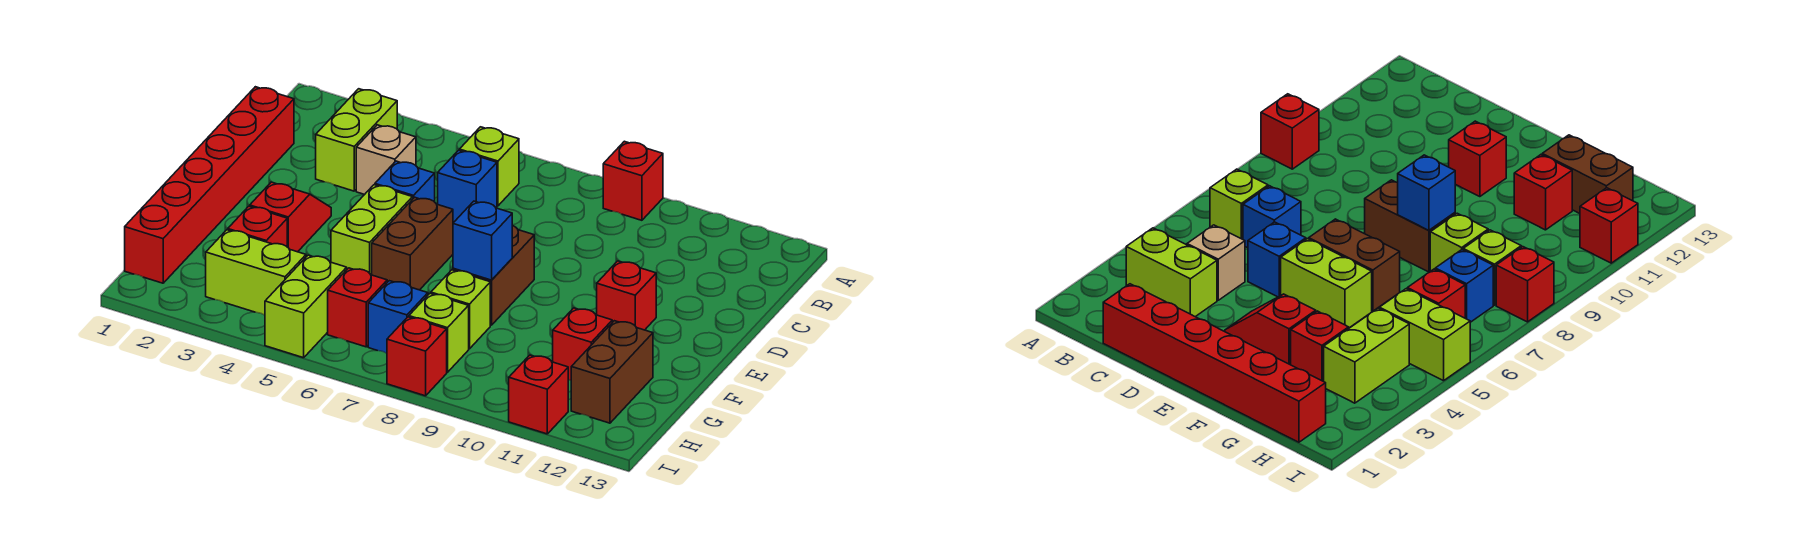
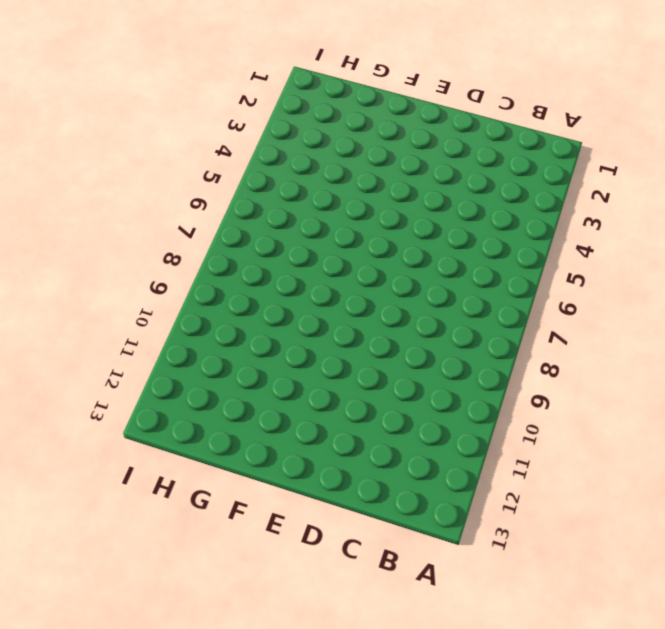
none -> red 1x1 brick [603,141,663,220]
none -> lime 1x2 brick [316,89,397,191]
none -> lime 1x1 brick [459,127,519,206]

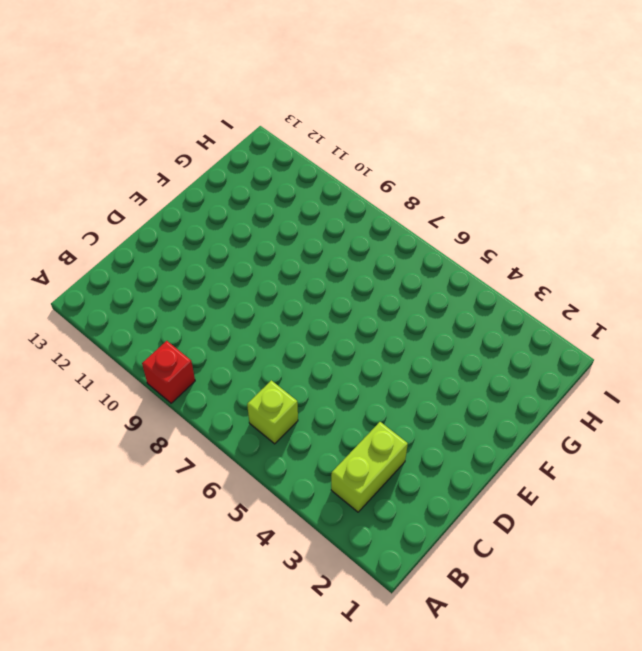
none -> red 1x6 brick [125,87,294,283]
none -> tan 1x1 brick [356,125,416,195]
none -> blue 1x1 brick [438,150,497,222]

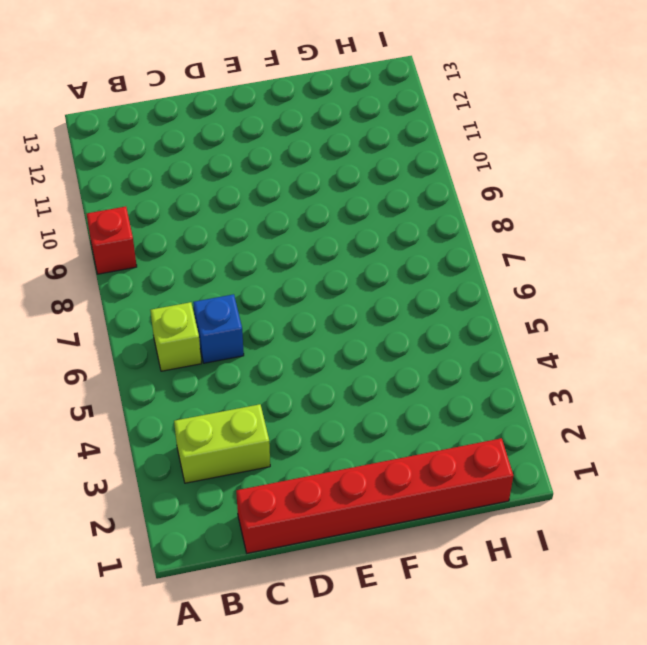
none -> tan 1x1 brick [356,125,416,195]
none -> blue 1x1 brick [375,161,435,202]
none -> red 1x2 slope [250,182,331,252]

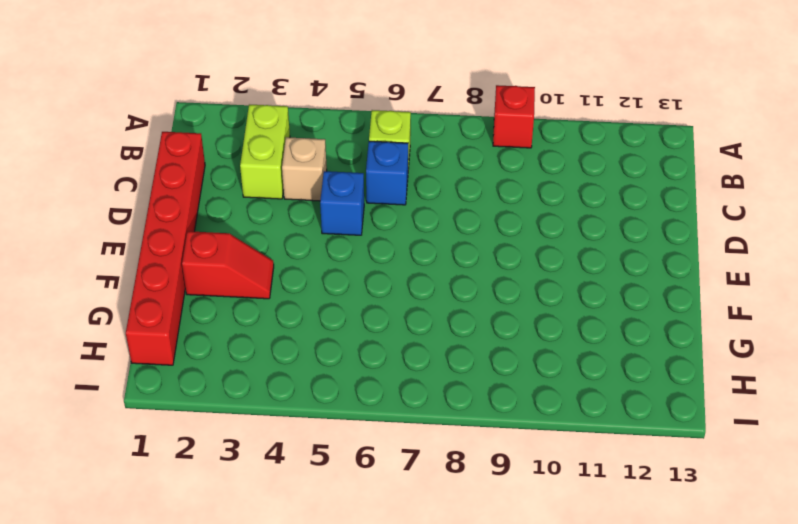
red 1x2 slope [182,231,274,299] -> red 1x2 slope turned to [250,182,331,252]
none -> lime 1x2 brick [331,185,413,275]
none -> brown 1x2 brick [372,197,453,290]
none -> brown 1x2 brick [453,226,534,325]

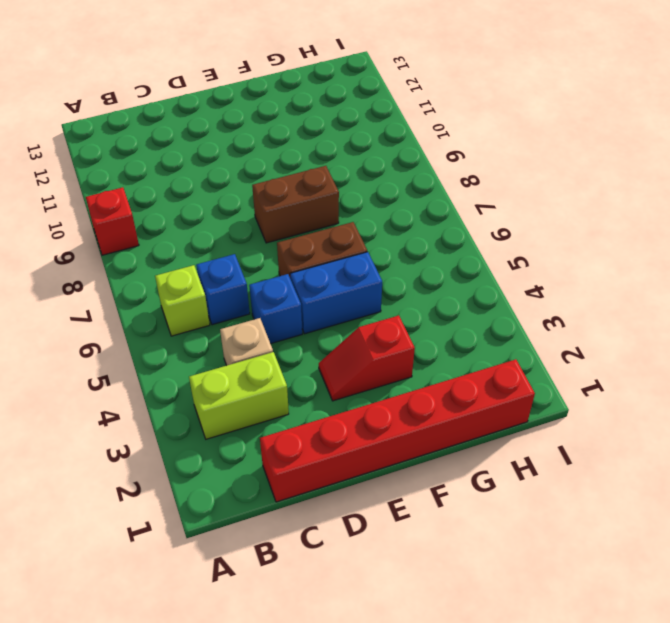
blue 1x2 brick [290,252,382,334] -> lime 1x2 brick [331,185,413,275]
none -> red 1x1 brick [597,261,656,330]
none -> red 1x1 brick [228,206,287,246]
none -> lime 1x1 brick [431,270,490,349]

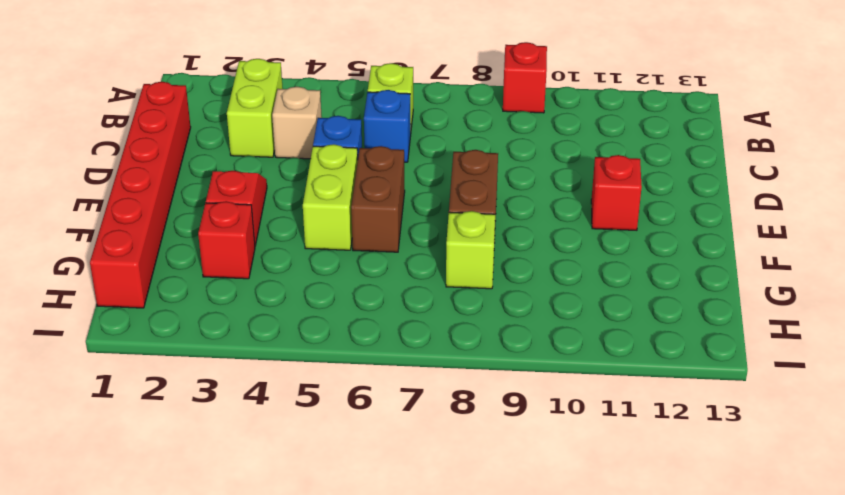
none -> red 1x1 brick [553,308,612,380]
none -> brown 1x2 brick [571,321,653,423]
none -> lime 1x2 brick [206,230,306,315]

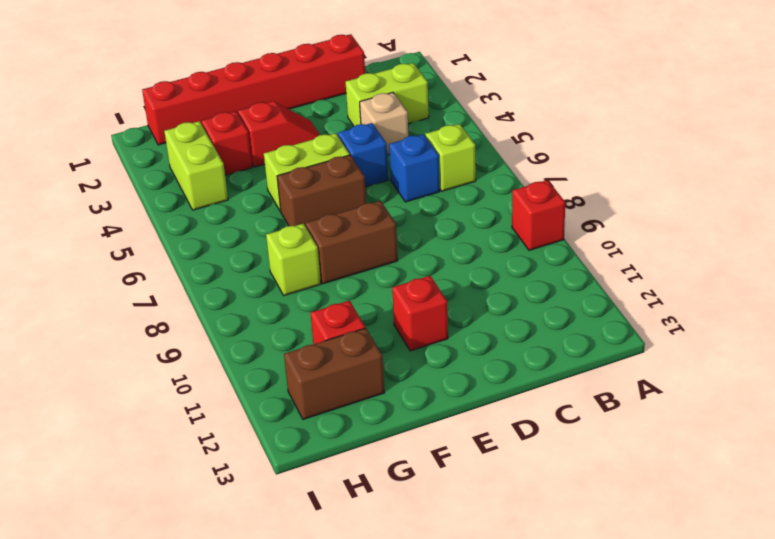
none -> lime 1x2 brick [265,255,347,358]
none -> red 1x1 brick [328,268,387,347]
none -> blue 1x1 brick [368,281,428,353]

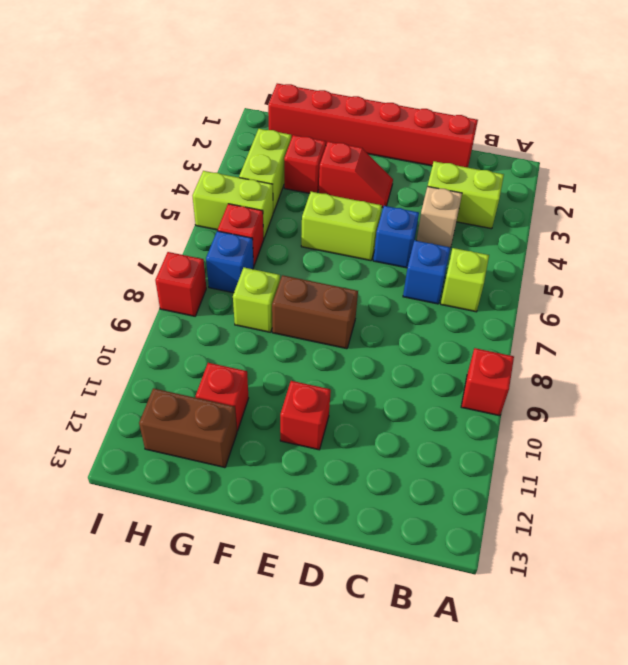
none -> brown 1x2 brick [372,197,453,290]
none -> lime 1x1 brick [409,293,469,372]
none -> red 1x1 brick [509,355,568,434]

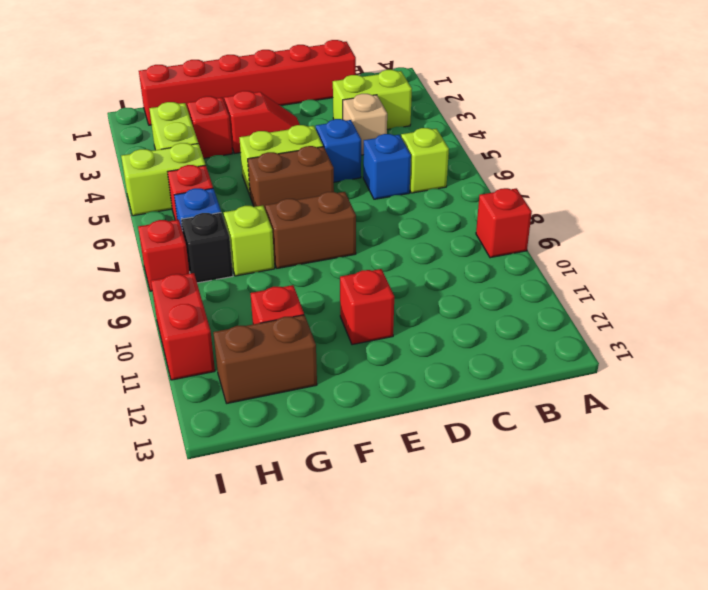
black 1x1 brick [181,213,233,283] -> lime 1x1 brick [409,293,469,372]
red 1x2 brick [151,273,215,380] -> red 1x1 brick [509,355,568,434]
none -> blue 1x1 brick [453,201,512,280]

